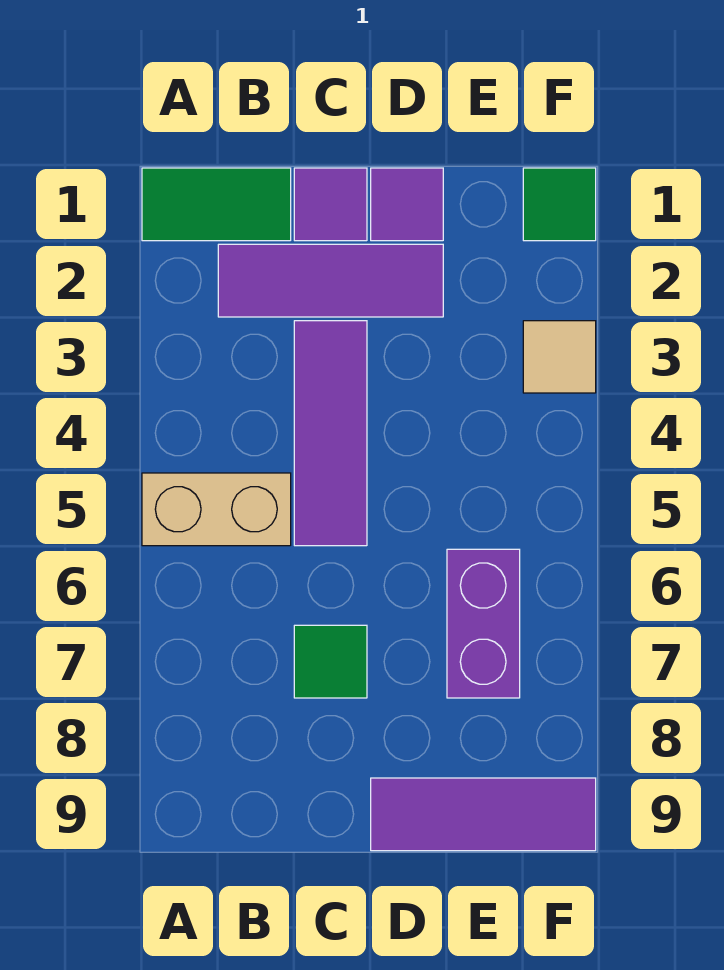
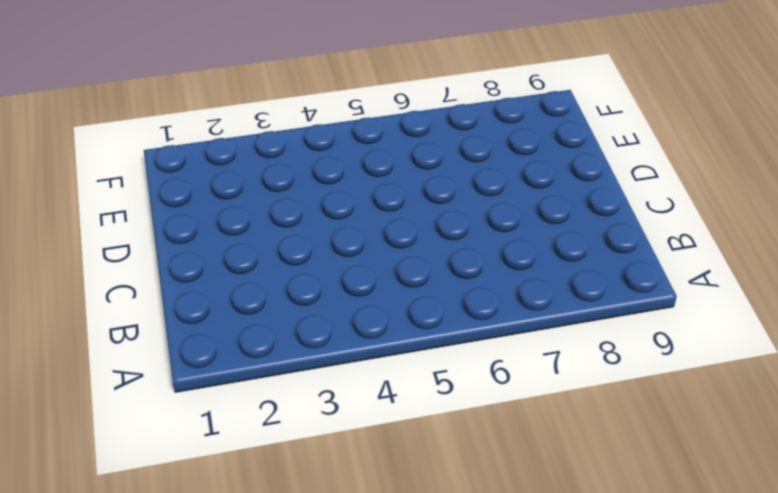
none -> green 1x2 tile [142,168,291,241]
none -> tan 1x2 brick [142,473,291,546]

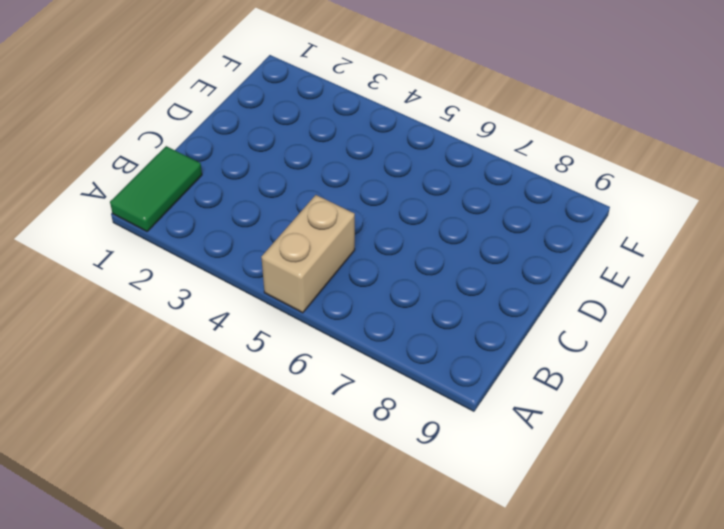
none -> purple 1x3 tile [218,244,443,317]
none -> purple 1x1 tile [294,168,367,241]

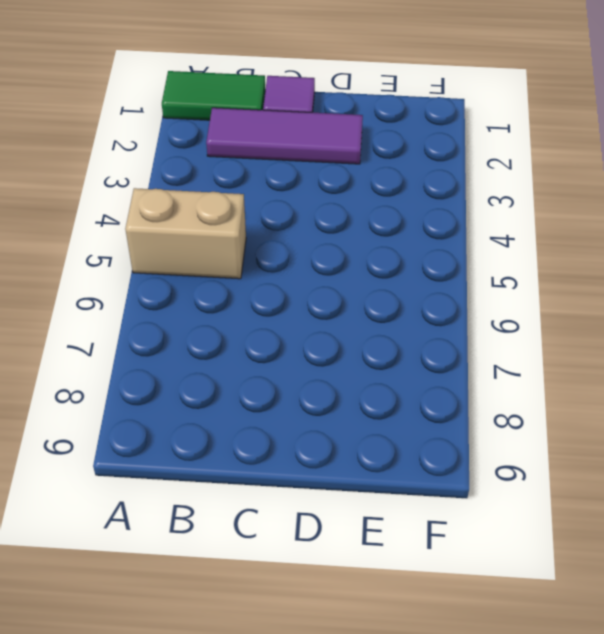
none -> purple 1x3 tile [294,321,367,546]
none -> green 1x1 tile [294,625,367,698]

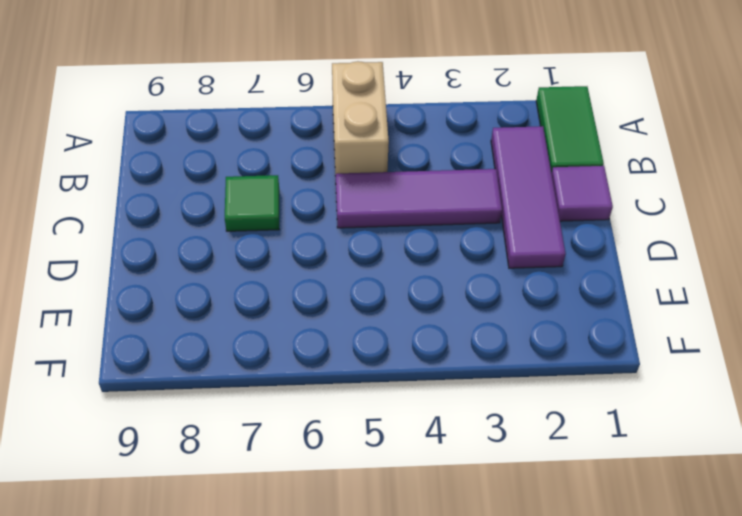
none -> purple 1x1 tile [371,168,443,241]
none -> purple 1x3 tile [371,778,596,851]

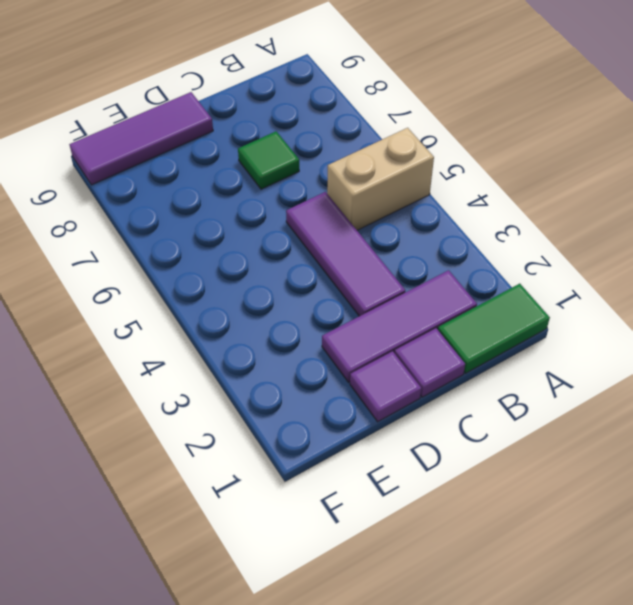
none -> purple 1x2 brick [447,549,520,698]
none -> green 1x1 tile [523,168,596,241]

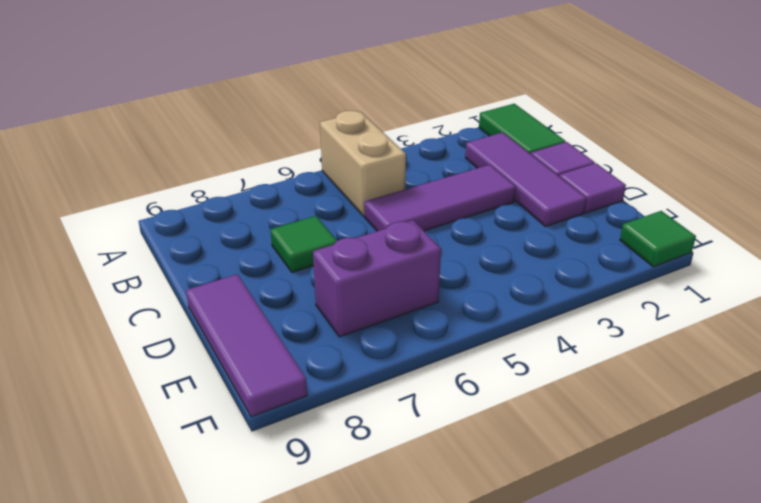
none -> tan 1x1 tile [523,321,596,393]

